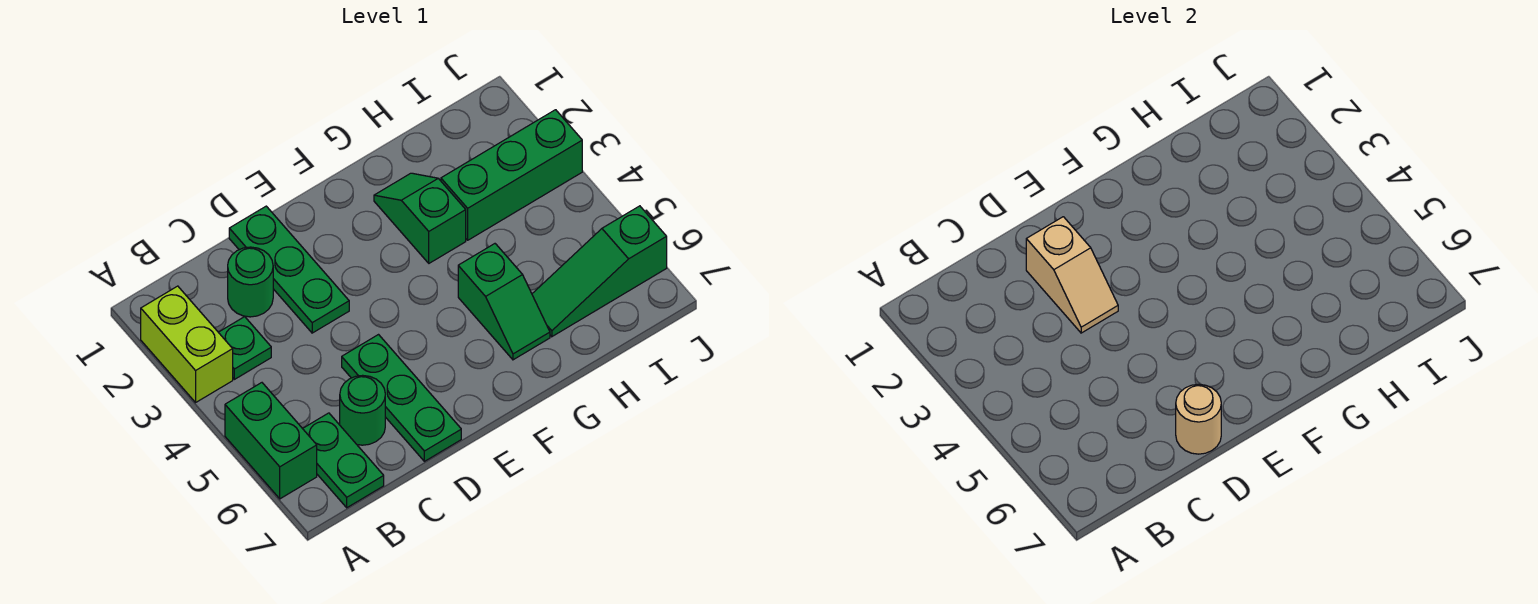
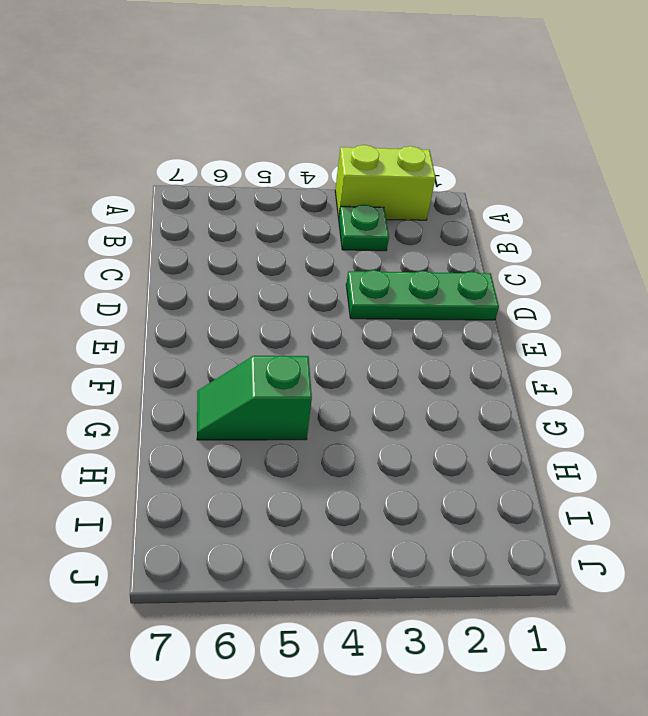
none -> green 1x2 brick [225,383,317,499]
none -> green 1x2 plate [303,413,384,508]
none -> green 1x1 round brick [228,247,273,317]

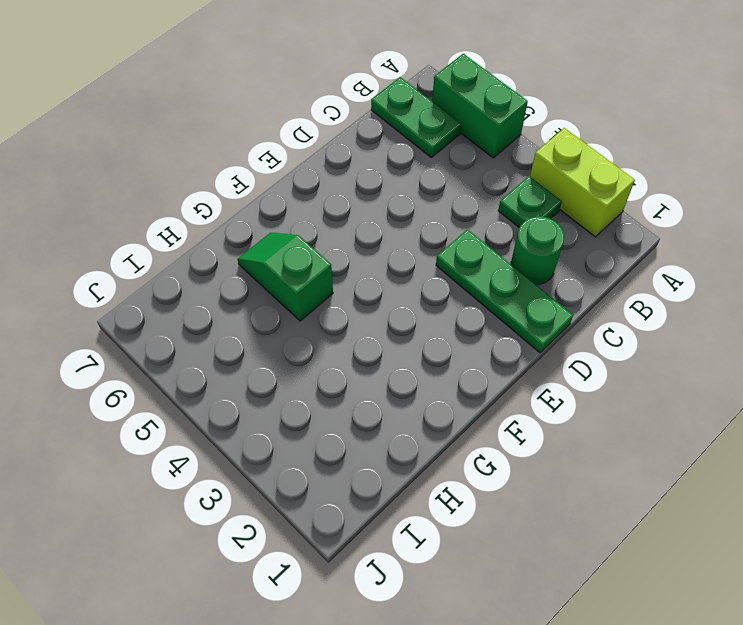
none -> green 1x1 round brick [340,375,385,445]
none -> green 1x3 plate [342,335,461,461]
none -> green 1x2 slope [374,173,466,263]

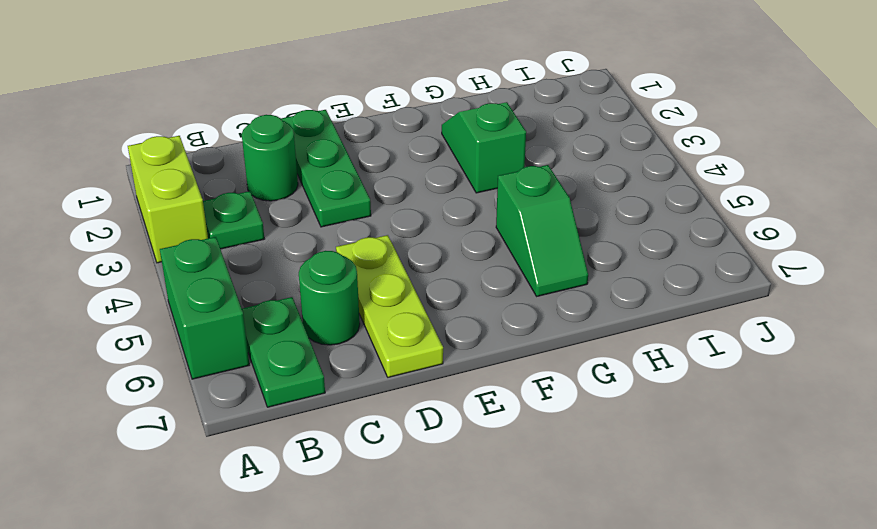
lime 1x3 plate [336,235,443,377] -> green 1x3 plate [342,335,461,461]
none -> green 1x3 brick [441,110,582,240]
none -> green 1x3 slope [532,206,667,336]
none -> tan 1x2 slope [1026,217,1118,333]

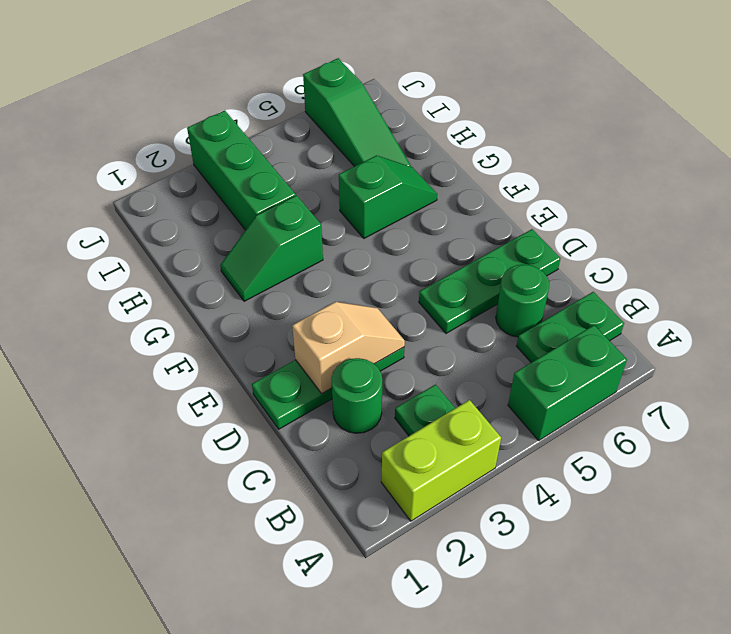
none -> tan 1x1 round brick [1176,384,1221,454]

